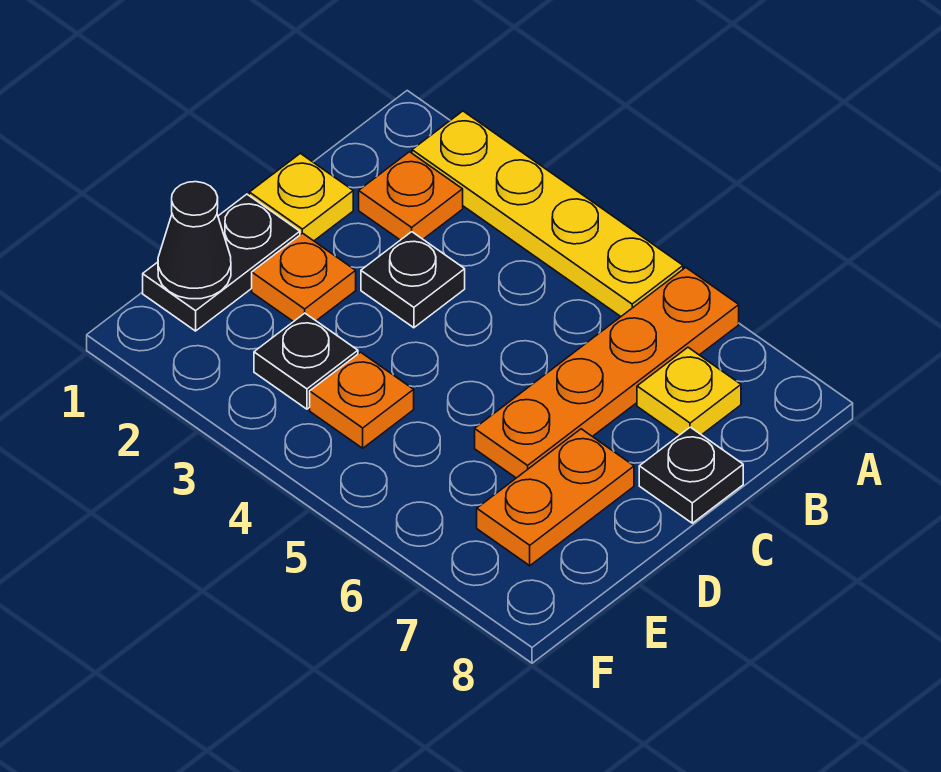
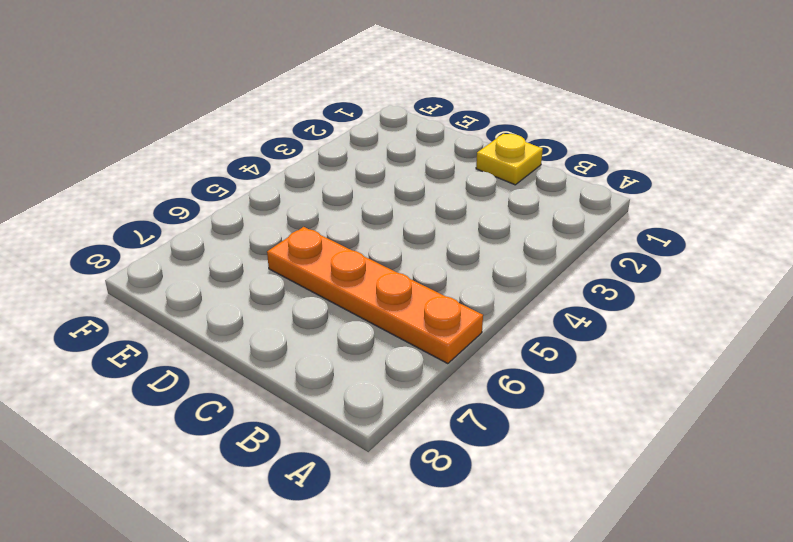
none -> yellow 1x4 plate [412,111,683,316]
none -> orange 1x1 plate [359,152,463,240]
none -> yellow 1x1 plate [637,348,741,435]

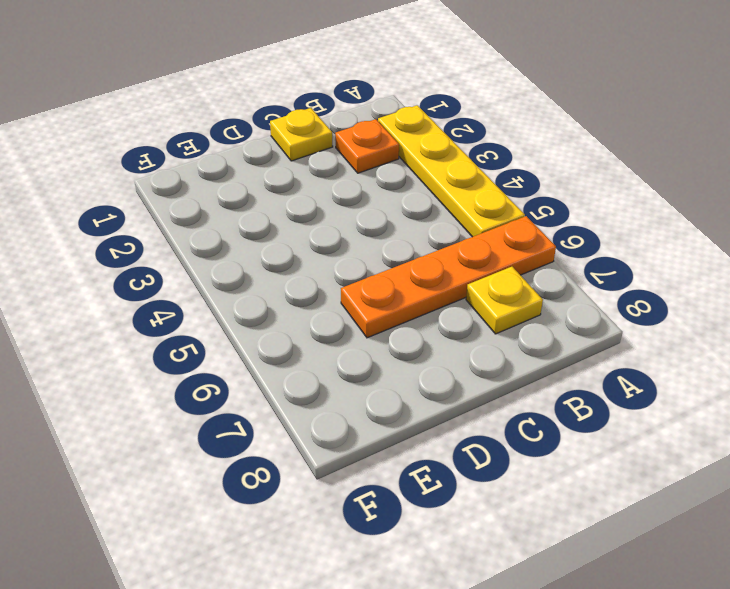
none -> black 1x1 plate [361,232,465,328]
none -> black 1x1 plate [639,427,743,523]
none -> black 1x2 plate [143,194,300,331]

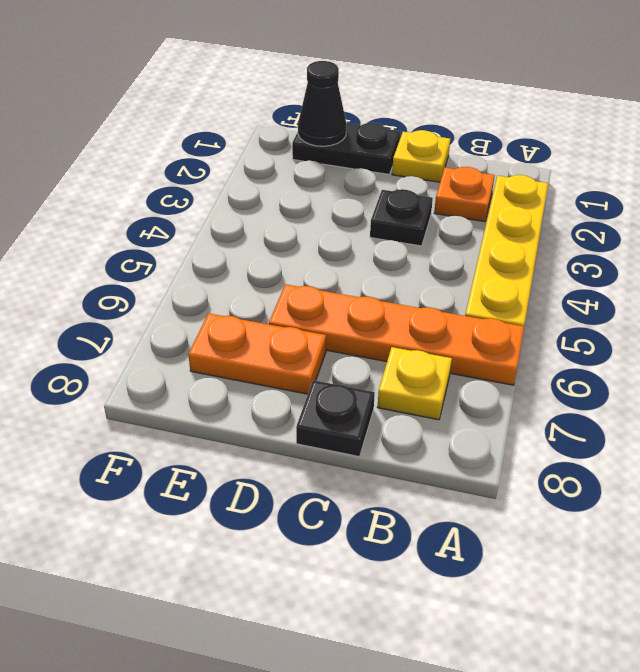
none -> orange 1x1 plate [252,233,356,322]
none -> black 1x1 plate [254,313,358,409]
none -> orange 1x1 plate [310,352,414,448]

